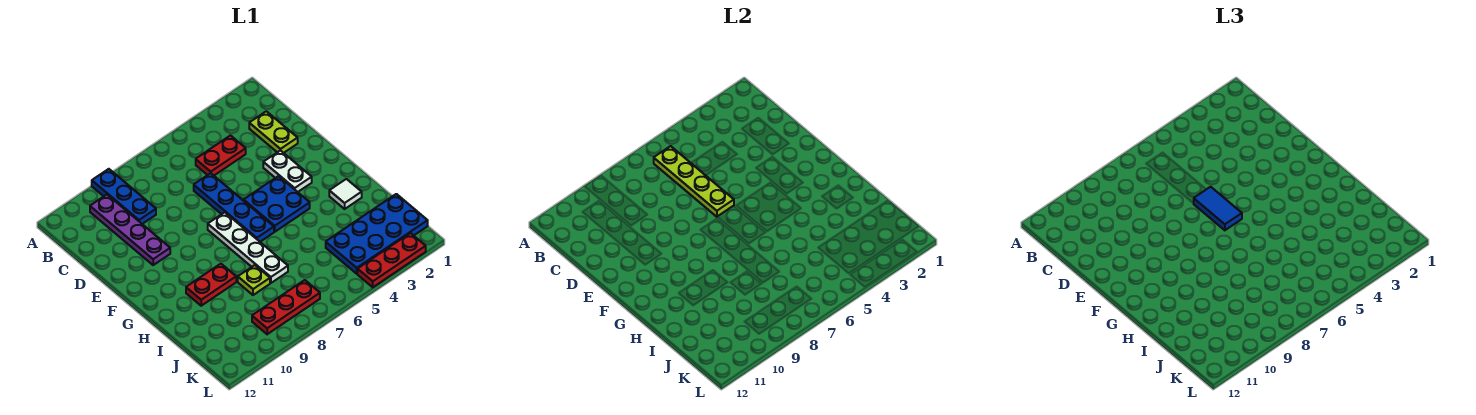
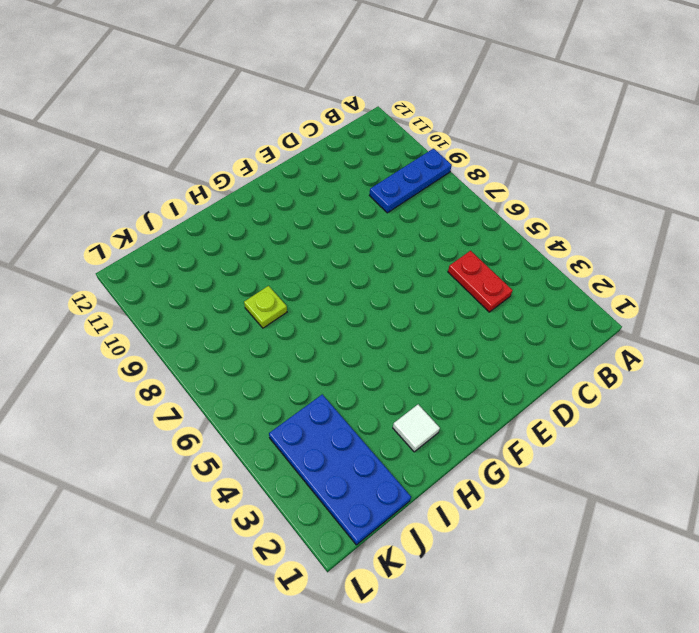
none -> purple 1x4 plate [90,195,170,265]
none -> lime 1x2 plate [249,111,298,153]
none -> blue 1x4 plate [194,173,274,242]

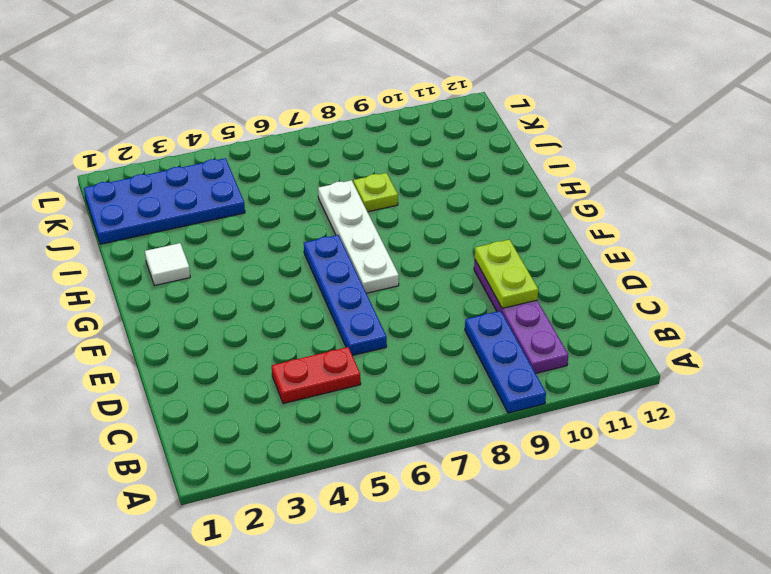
lime 1x2 plate [475,240,538,308] -> lime 1x2 plate moved to [249,111,298,153]
none -> white 1x2 plate [263,150,312,192]
none -> blue 2x2 plate [244,176,310,232]
none -> red 1x2 plate [186,264,236,306]

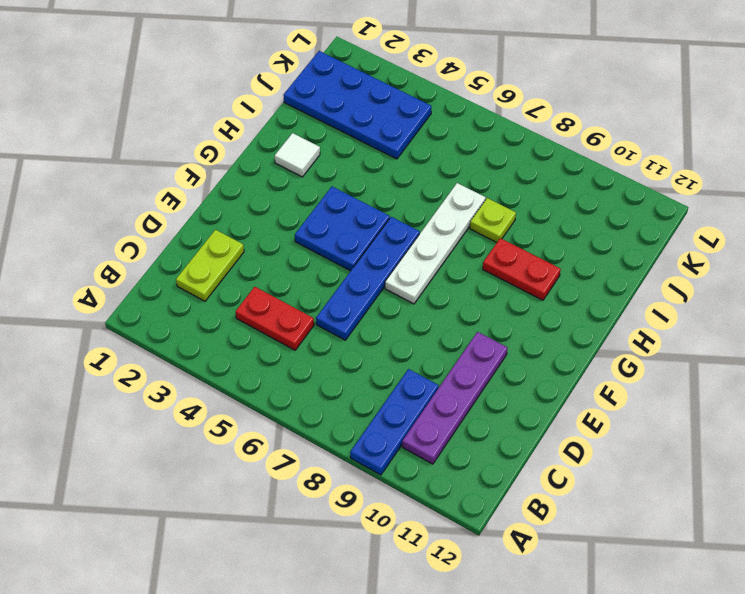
none -> white 1x2 plate [263,150,312,192]
none -> red 1x3 plate [252,280,320,334]
none -> red 1x3 plate [358,233,426,287]

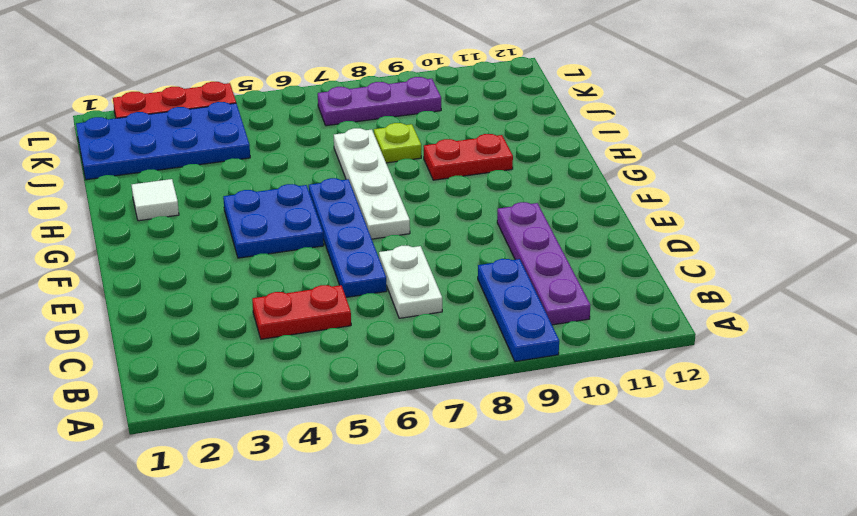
white 1x2 plate [379,246,442,318] -> white 1x2 plate moved to [263,150,312,192]
purple 1x3 plate [318,77,441,126] -> red 1x3 plate [252,280,320,334]
none -> lime 1x2 plate [249,111,298,153]
none -> lime 1x4 plate [654,146,734,217]
none -> blue 1x2 tile [1193,187,1242,230]

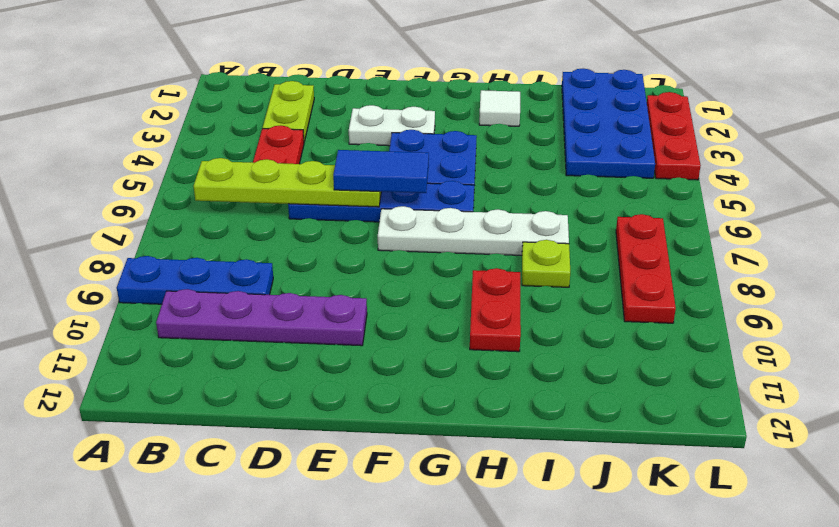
lime 1x2 plate [263,81,314,142] -> lime 1x2 plate turned to [249,111,298,153]

